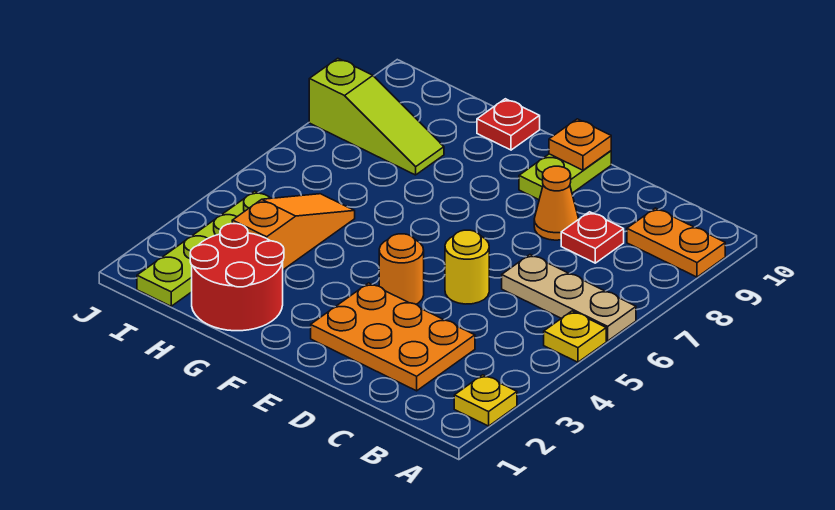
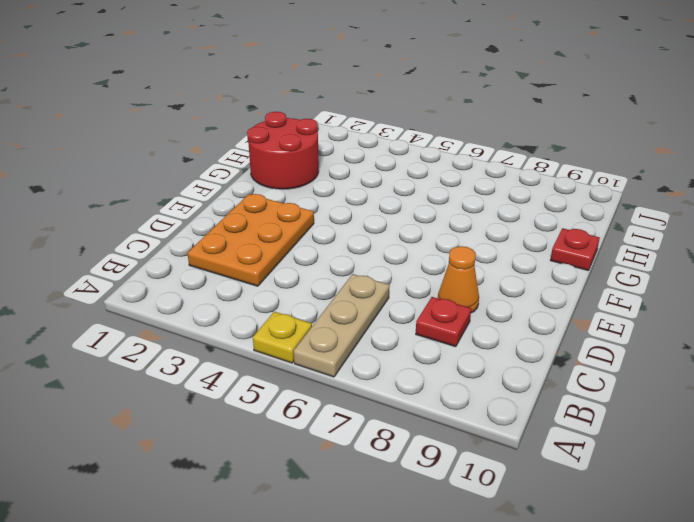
none -> yellow 1x1 plate [454,375,517,426]
none -> orange 1x2 plate [627,208,725,277]
none -> yellow 1x1 round brick [445,230,489,304]

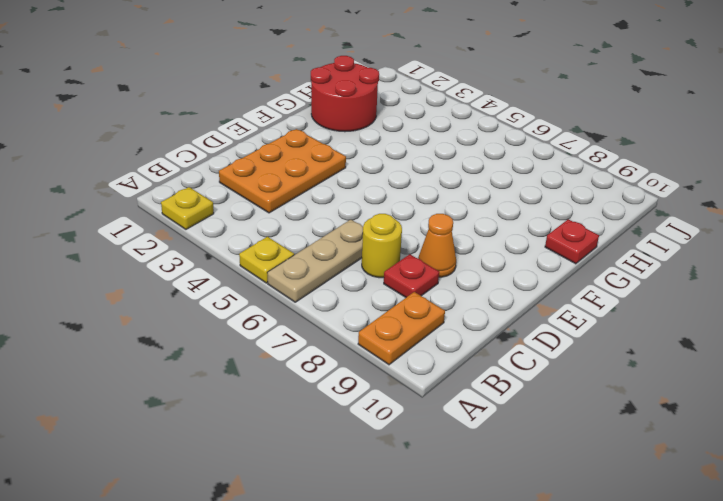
yellow 1x1 round brick [362,214,402,278] -> yellow 1x1 round brick moved to [445,230,489,304]
none -> orange 1x1 round brick [379,234,424,304]
none -> lime 1x2 plate [519,151,611,200]
none -> orange 1x3 slope [232,194,355,270]

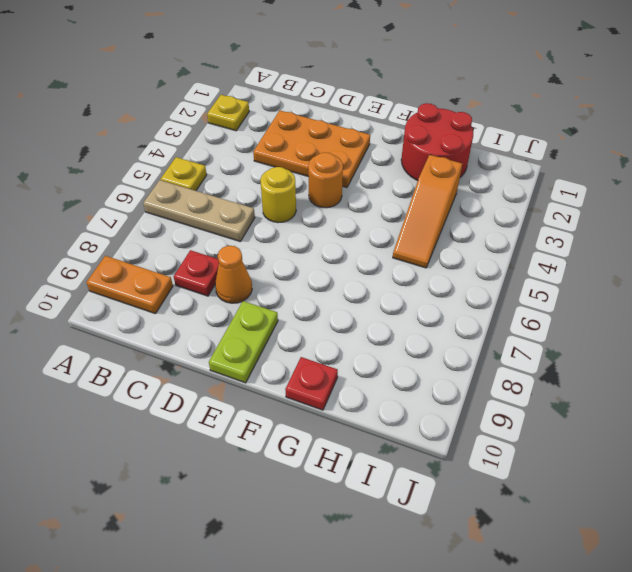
none -> lime 1x3 slope [309,58,444,175]
none -> lime 1x4 plate [137,191,270,306]
none -> orange 1x1 plate [549,119,611,170]

